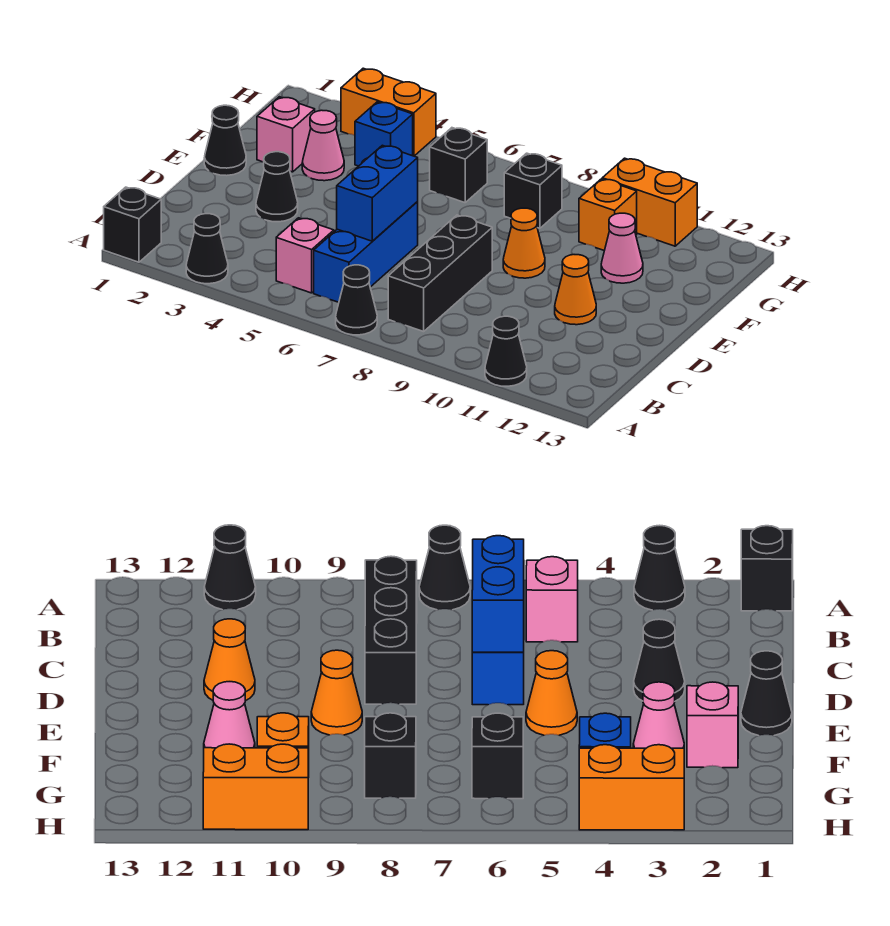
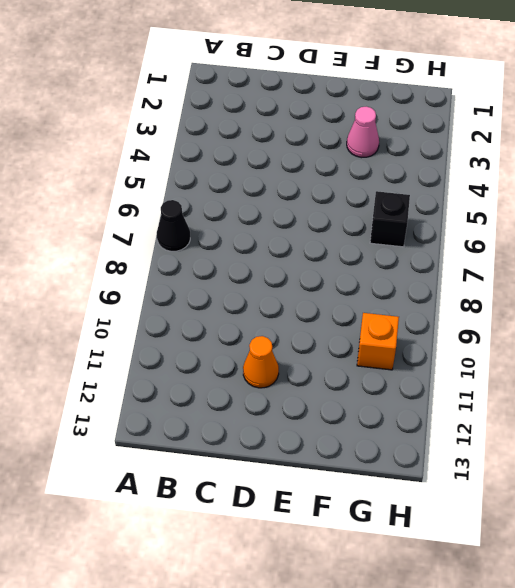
none -> black 1x1 brick [104,187,161,262]
none -> black 1x1 cone [186,214,228,284]
none -> black 1x1 cone [485,316,527,386]

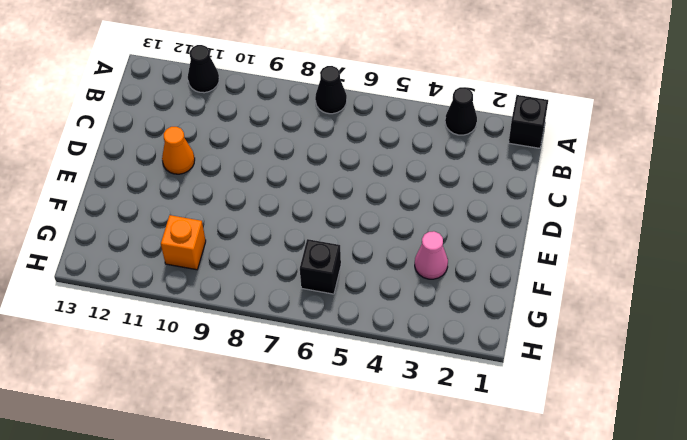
none -> pink 1x1 brick [276,218,334,293]
none -> blue 1x3 brick [314,202,418,302]
none -> black 1x3 brick [388,215,492,332]

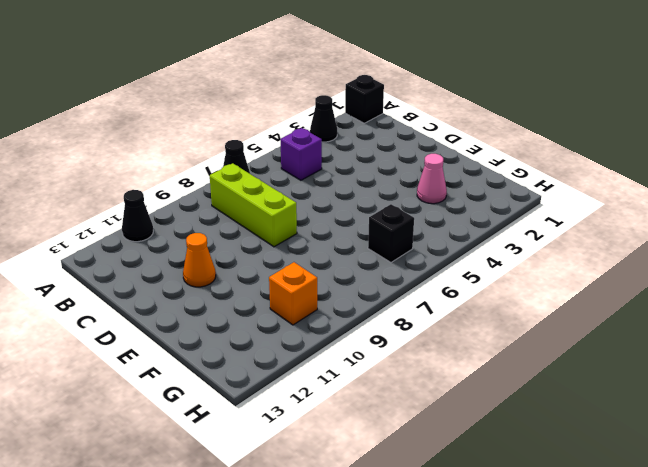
purple 1x1 brick [280,128,322,180] -> pink 1x1 brick [276,218,334,293]
lime 1x3 brick [210,163,297,247] -> black 1x3 brick [388,215,492,332]
none -> blue 1x3 brick [314,202,418,302]
none -> black 1x1 cone [256,152,298,222]
none -> black 1x1 cone [204,105,246,176]

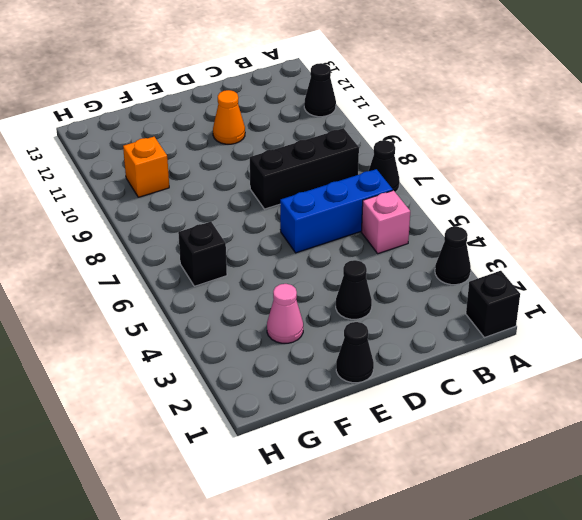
none -> orange 1x1 cone [526,651,577,735]
none -> orange 1x1 cone [503,208,545,278]
none -> pink 1x1 brick [257,97,315,172]

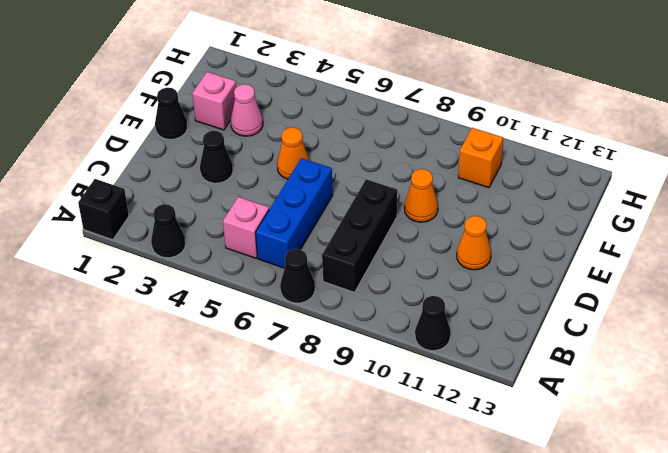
none -> pink 1x1 cone [601,213,643,283]
none -> blue 1x1 brick [355,102,413,166]
none -> black 1x1 brick [430,128,487,203]

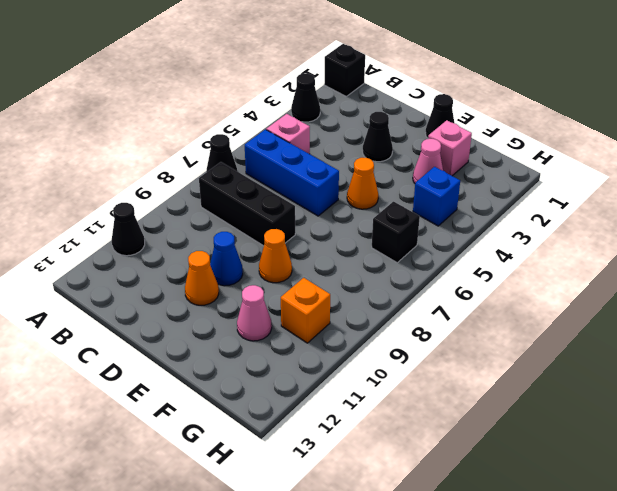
blue 1x1 cone [210,232,243,286] -> none
none -> black 1x1 brick [504,153,562,228]
none -> orange 1x2 brick [341,68,436,156]
none -> orange 1x2 brick [602,158,697,246]

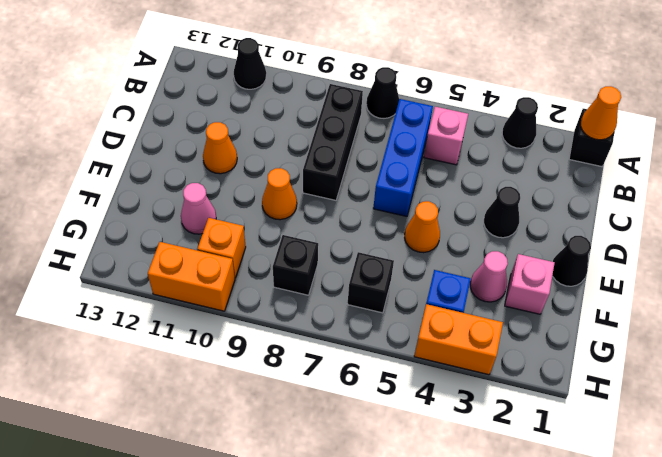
orange 1x1 cone [581,86,621,140] -> none
none -> blue 1x2 brick [337,145,418,241]

